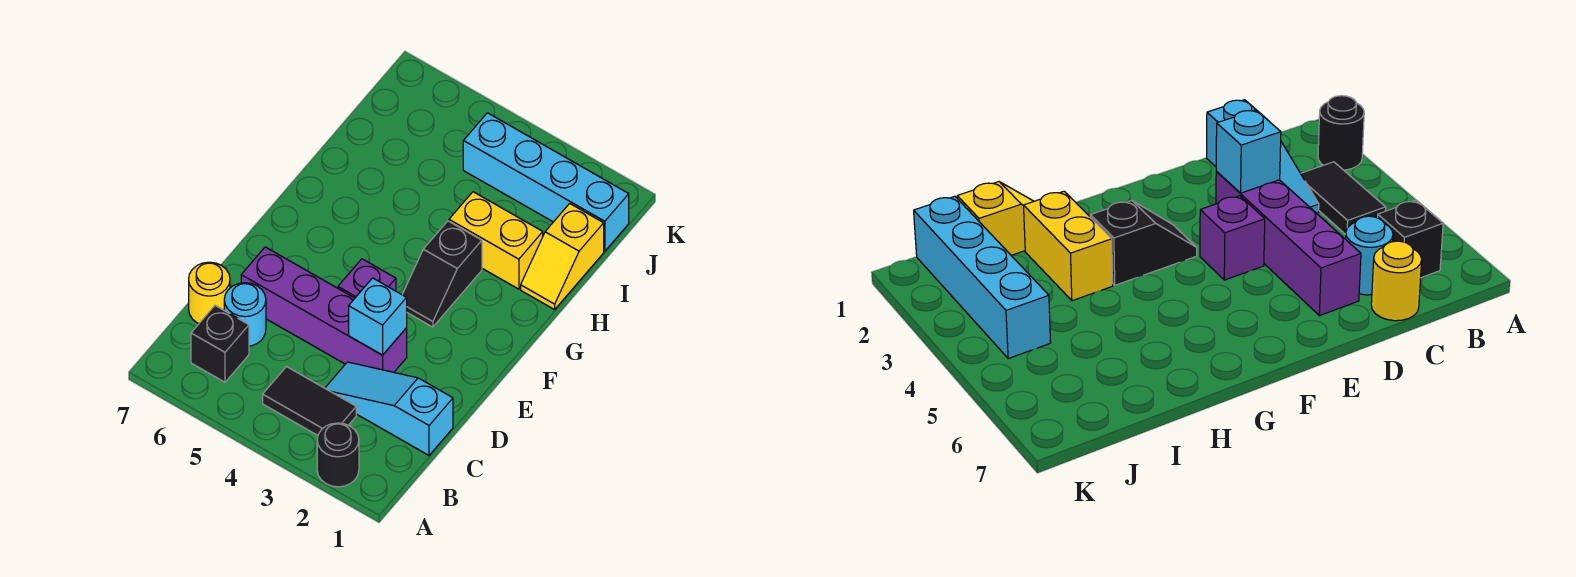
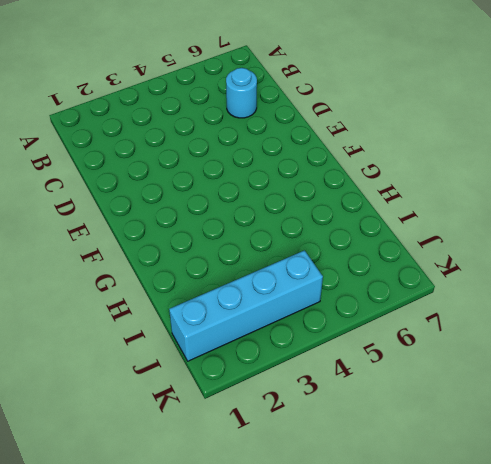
none -> black 1x1 round brick [317,423,359,487]
none -> black 1x2 tile [263,367,356,435]
none -> black 1x1 brick [191,306,249,382]

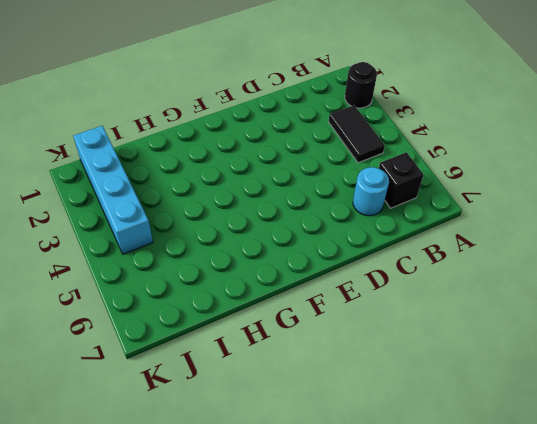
none -> cyan 1x3 slope [325,362,453,455]
none -> yellow 1x1 round brick [189,262,230,324]
none -> purple 1x4 brick [241,247,407,372]

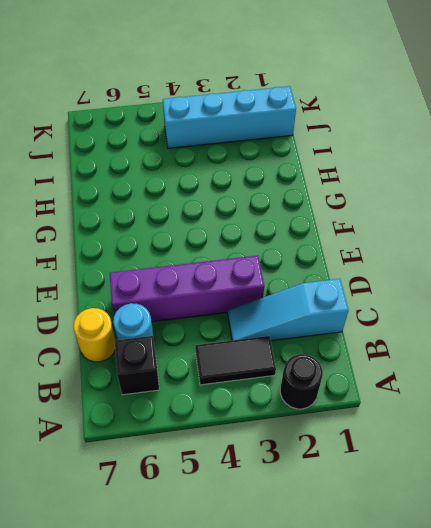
none -> purple 1x1 brick [338,259,396,298]
none -> black 1x2 slope [402,221,482,327]
none -> yellow 1x2 slope [521,203,604,310]

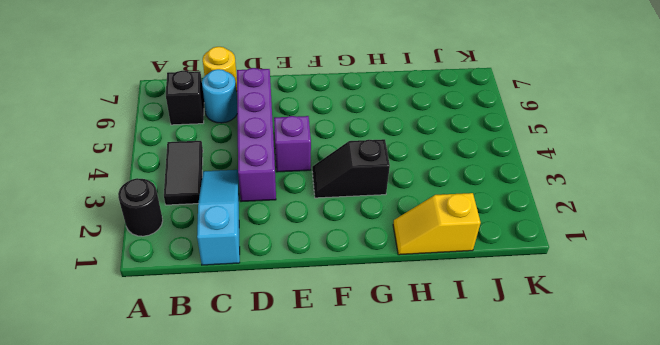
none -> yellow 1x2 brick [449,192,543,289]
none -> cyan 1x4 brick [463,113,629,251]
none -> cyan 1x1 brick [349,278,407,355]

